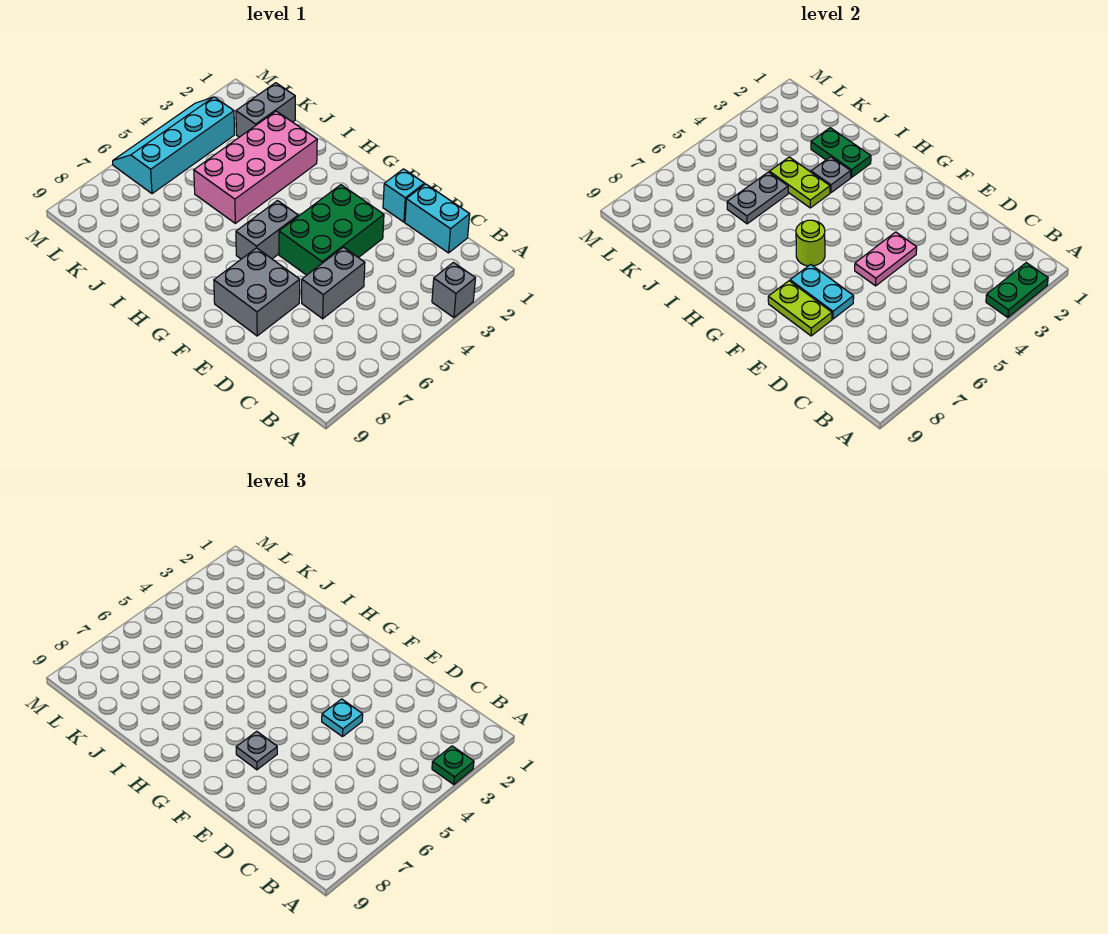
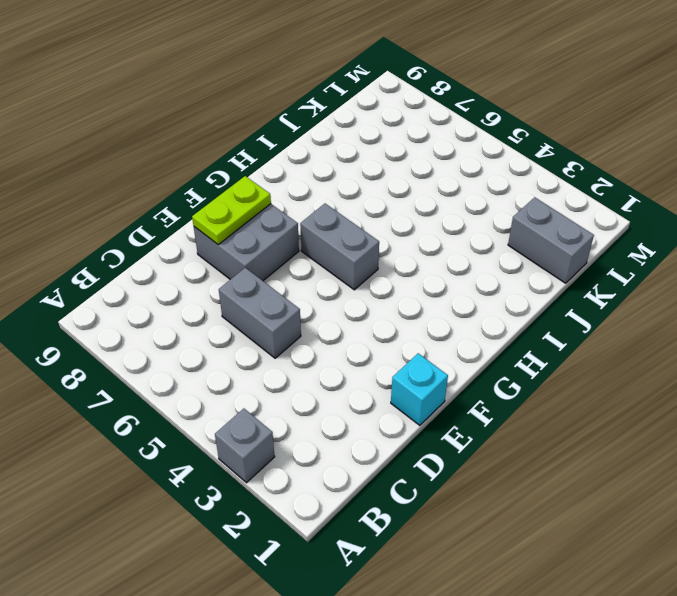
none -> cyan 1x2 brick [405,184,470,253]
none -> green 2x3 brick [279,185,384,275]
none -> pink 2x4 brick [194,111,317,223]

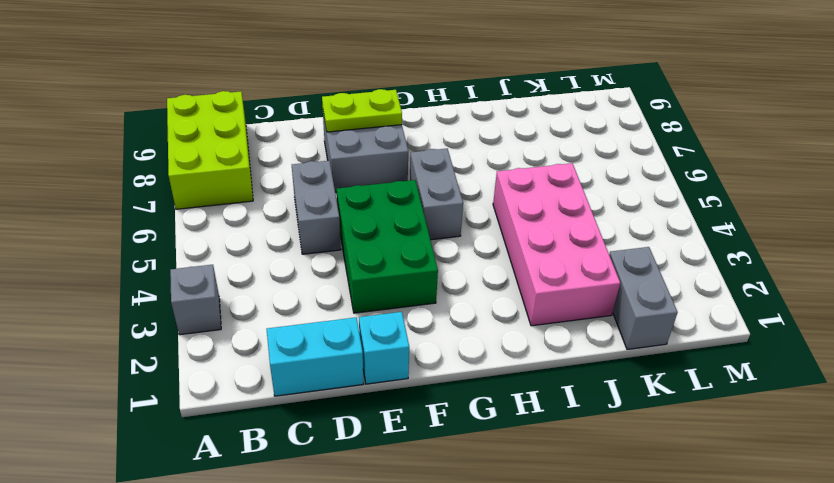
lime 2x3 brick [167,91,253,209] -> none
none -> cyan 2x4 slope [113,97,234,194]
none -> green 1x2 plate [986,263,1048,318]
none -> pink 1x2 plate [855,232,917,286]

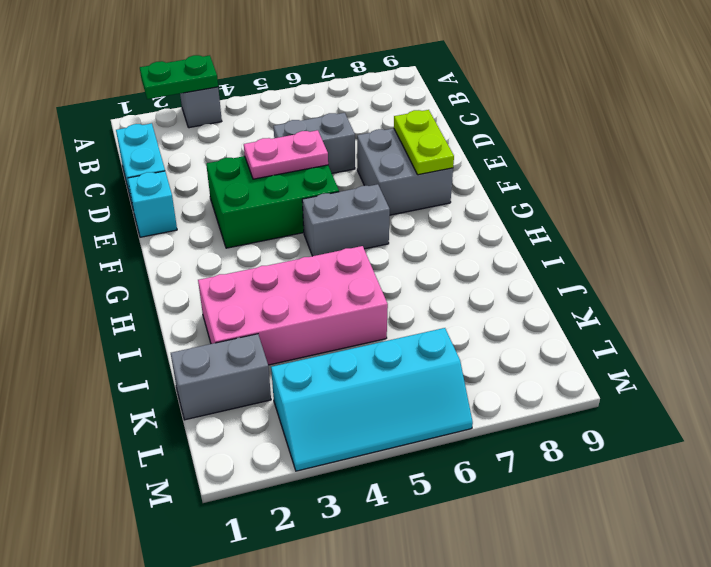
none -> cyan 1x2 plate [790,264,854,319]
none -> lime 1x1 round brick [796,220,825,266]
none -> green 1x2 plate [811,128,871,178]

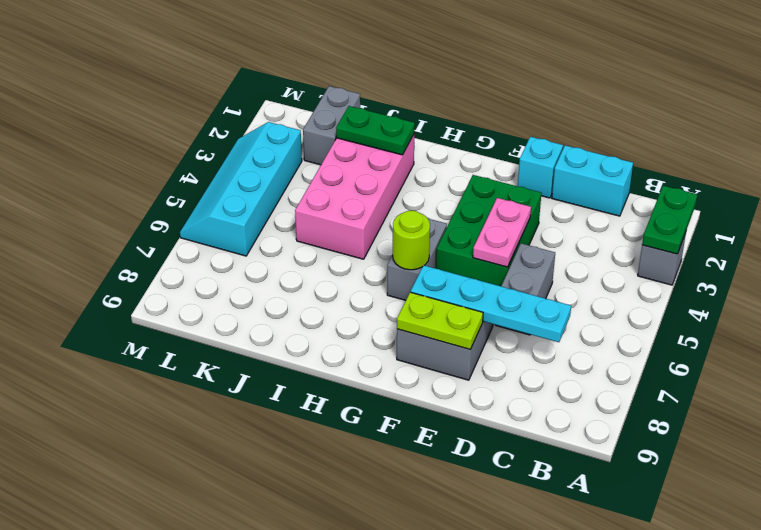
cyan 1x4 plate [411,265,571,342] -> cyan 1x2 plate [790,264,854,319]
none -> grey 1x1 plate [811,157,851,193]
none -> lime 1x2 plate [769,157,830,208]
none -> grey 1x2 plate [727,172,788,224]

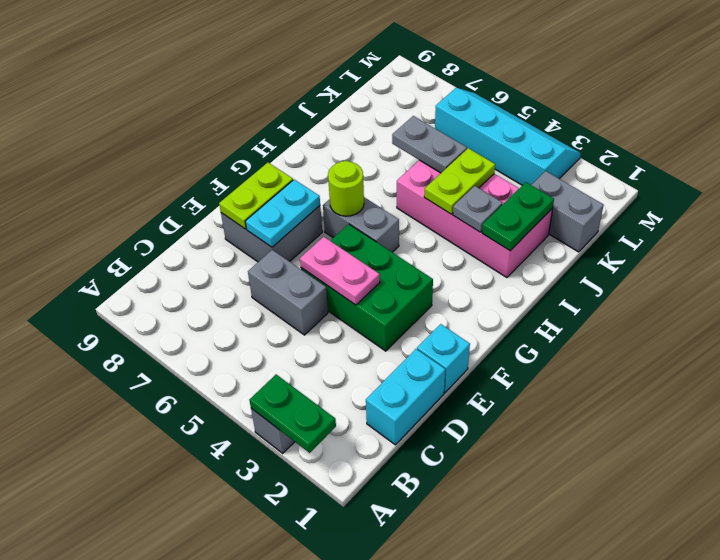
none -> green 1x1 plate [432,746,474,785]
none -> cyan 1x1 plate [322,699,363,737]
none -> grey 1x1 plate [236,731,277,770]

